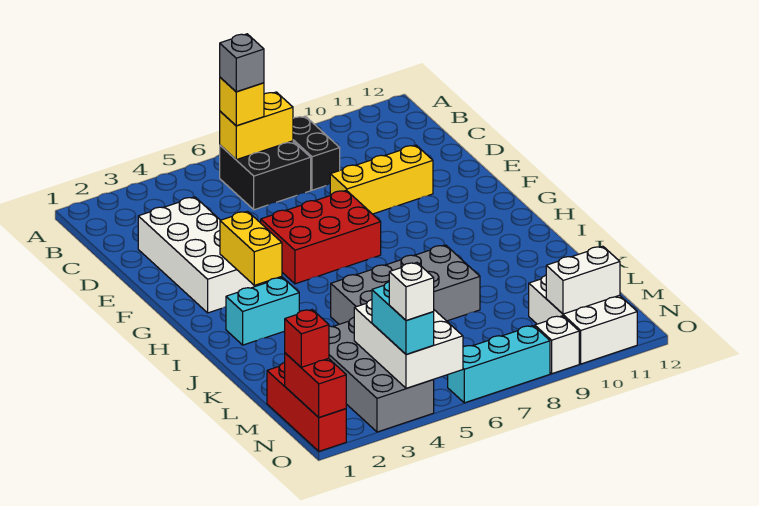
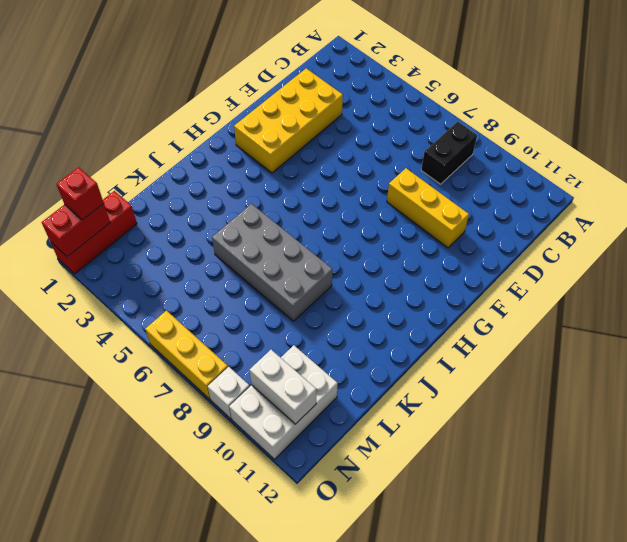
yellow 2x4 brick [234,68,343,173] -> white 2x4 brick [138,197,264,313]
yellow 1x3 brick [145,311,228,399] -> cyan 1x3 brick [448,326,550,403]
none -> black 2x2 brick [220,141,311,210]
none -> red 2x3 brick [261,190,381,284]
none -> cyan 1x2 brick [226,277,299,345]

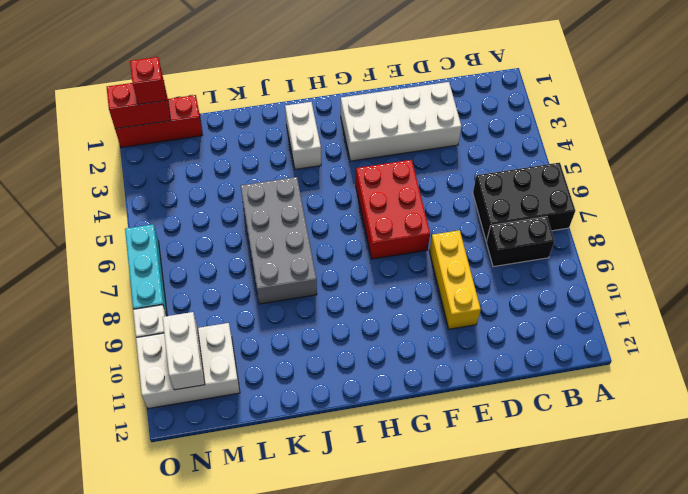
black 2x3 brick [473,163,575,241] -> black 2x2 brick [220,141,311,210]
white 1x2 brick [285,102,321,169] -> cyan 1x2 brick [226,277,299,345]
none -> grey 2x4 brick [329,318,434,432]
none -> yellow 1x2 brick [220,92,293,160]
none -> yellow 1x2 brick [220,211,282,285]

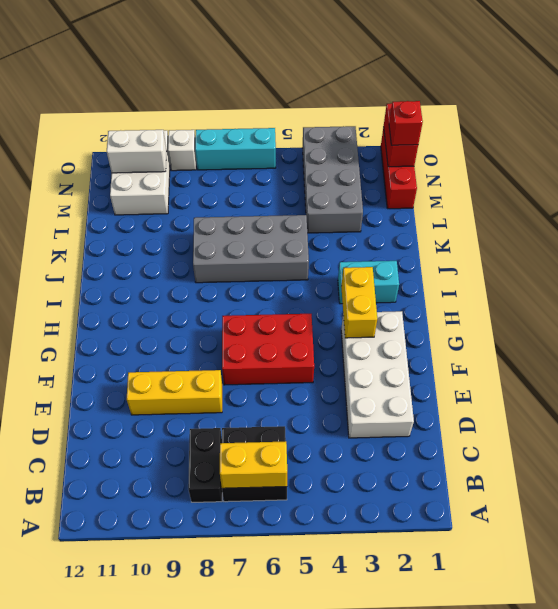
none -> white 2x3 brick [354,300,463,388]
none -> yellow 1x1 brick [220,77,264,126]
none -> cyan 1x2 brick [372,282,434,355]

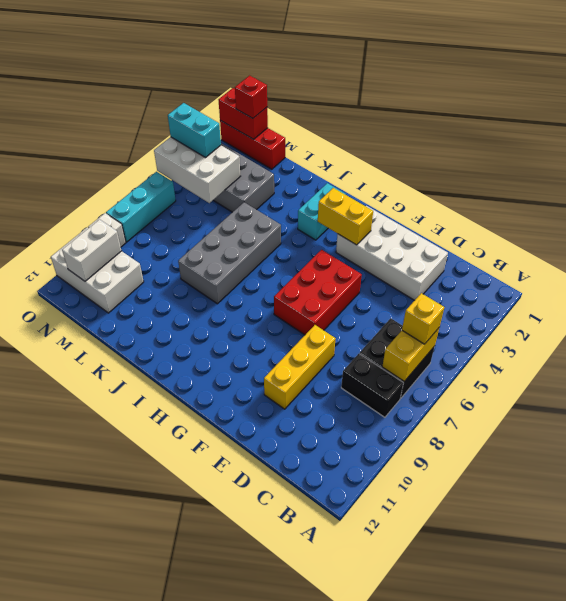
none -> grey 1x1 brick [220,34,264,92]
none -> white 1x1 brick [389,263,434,321]

